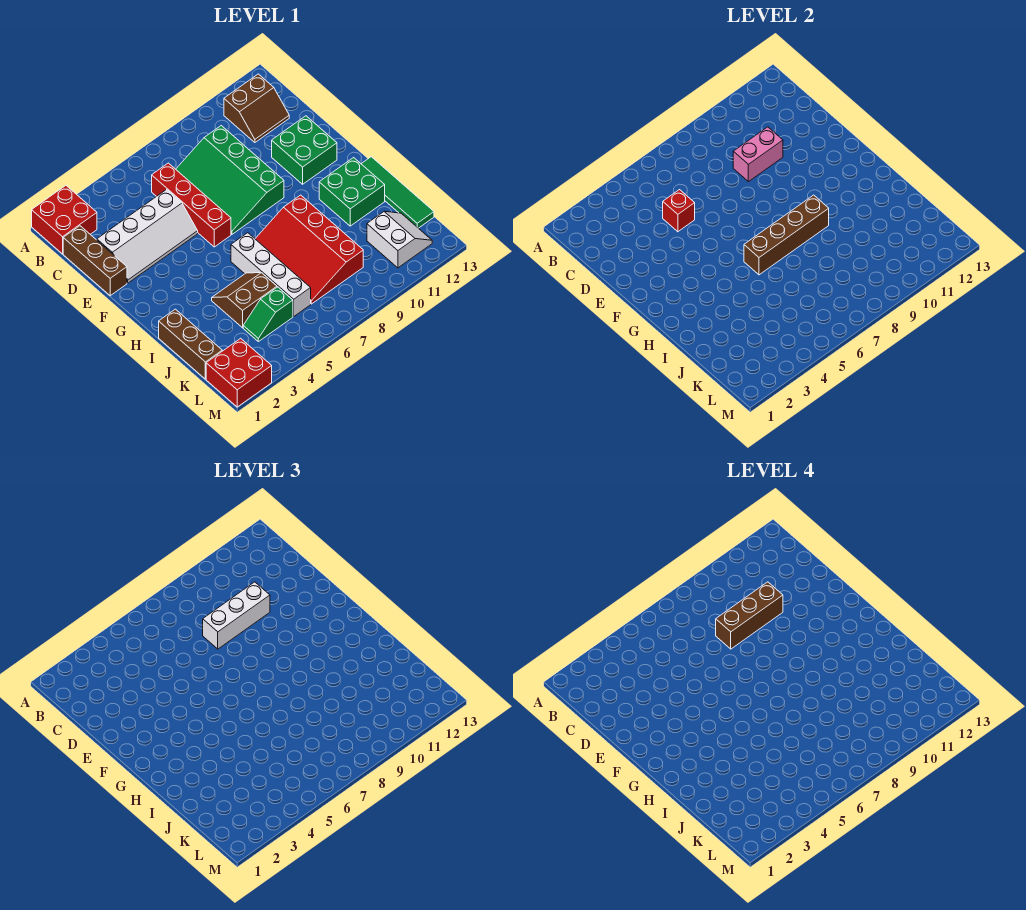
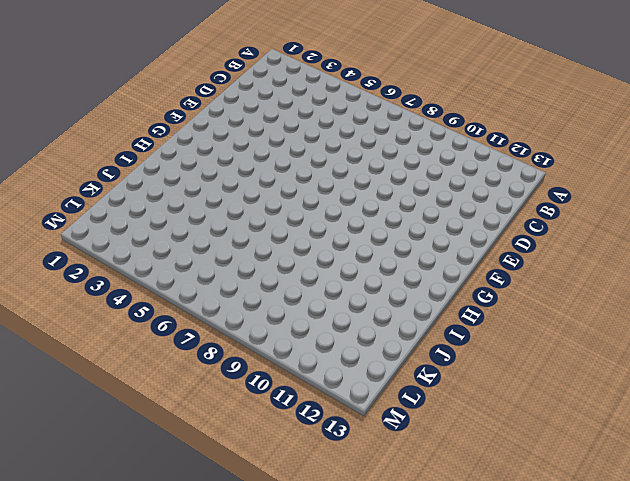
none -> red 2x2 brick [32,186,97,254]
none -> brown 2x2 slope [224,74,289,142]
none -> brown 1x3 brick [63,226,127,296]

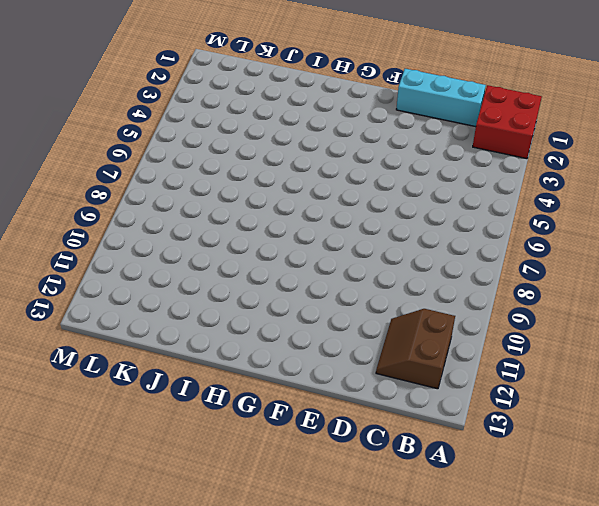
cyan 1x3 brick [396,69,486,127] -> brown 1x3 brick [63,226,127,296]
none -> red 1x4 brick [152,163,231,247]
none -> green 3x4 slope [176,126,284,234]
none -> white 2x4 slope [97,190,198,283]

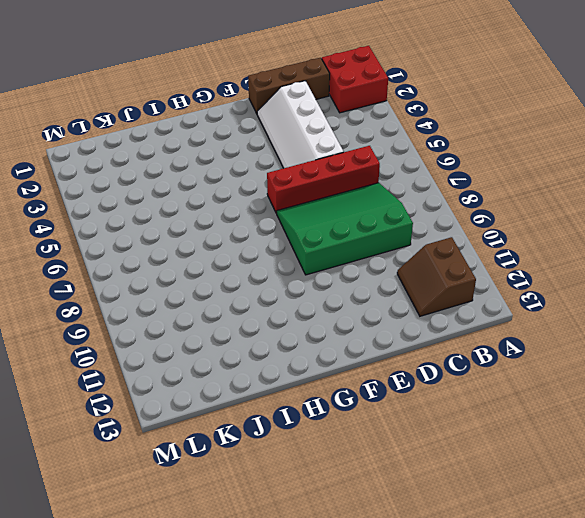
none -> green 2x2 brick [272,116,337,184]
none -> white 1x4 brick [231,233,311,316]
none -> red 3x4 slope [255,195,363,304]

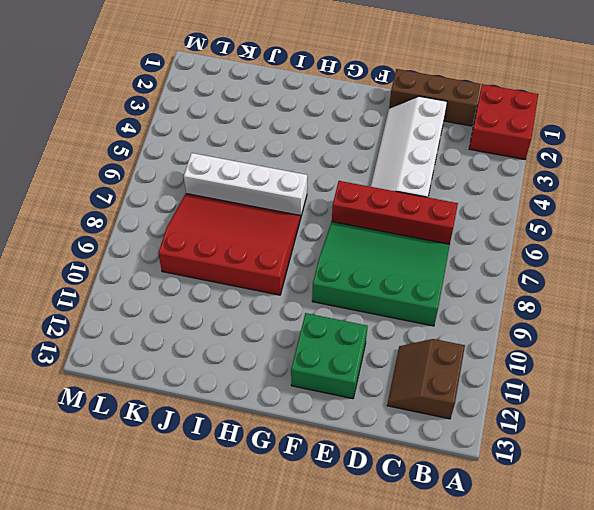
none -> green 2x2 brick [319,158,385,226]
none -> green 1x4 tile [361,157,434,228]
none -> brown 1x3 brick [159,309,222,379]

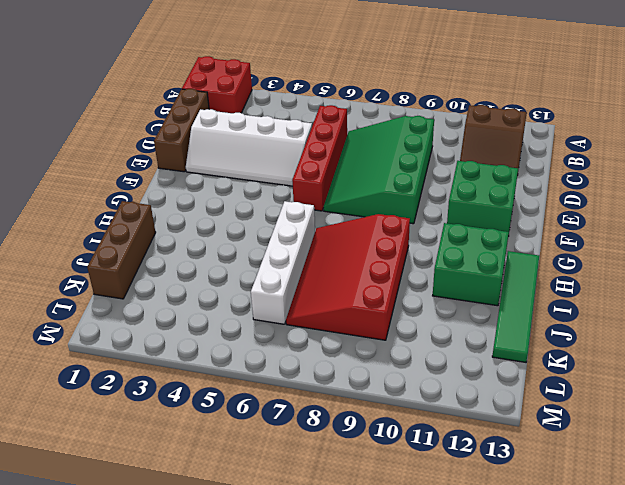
none -> brown 2x2 slope [212,273,277,328]
none -> green 1x2 slope [243,287,293,342]
none -> white 2x2 slope [367,211,432,268]

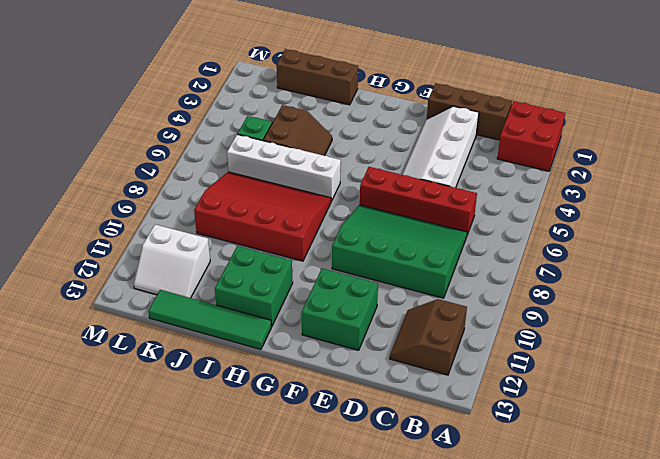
none -> red 2x2 brick [206,338,272,407]
none -> red 1x1 brick [663,190,695,232]
none -> pink 1x2 brick [733,127,783,182]

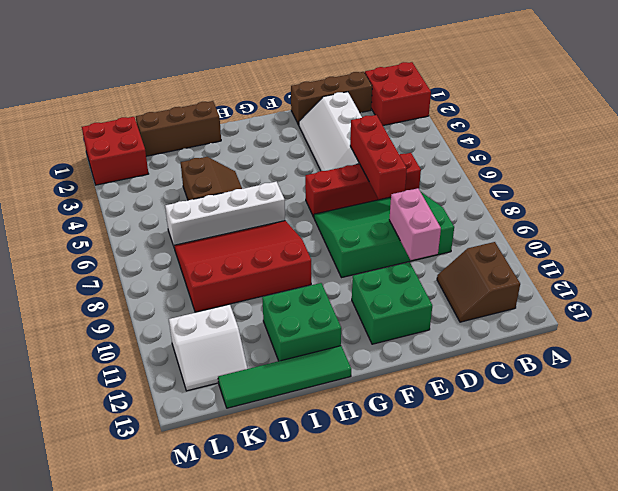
red 1x3 brick [350,115,407,200] -> red 1x1 brick [663,190,695,232]
none -> green 1x2 slope [243,287,293,342]
none -> brown 1x4 brick [744,195,829,275]
none -> white 1x3 brick [203,582,270,649]

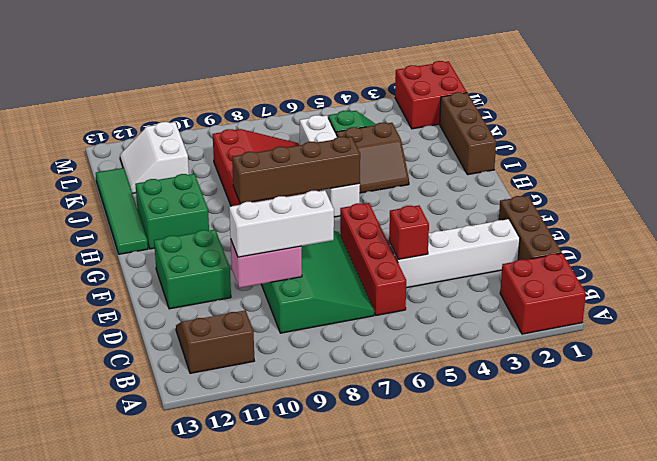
none -> brown 1x3 brick [716,582,783,649]

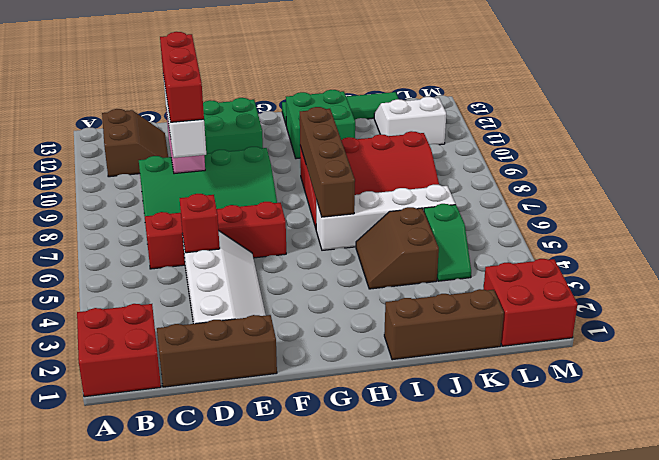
red 1x3 brick [160,32,204,122] -> brown 1x3 brick [716,582,783,649]

